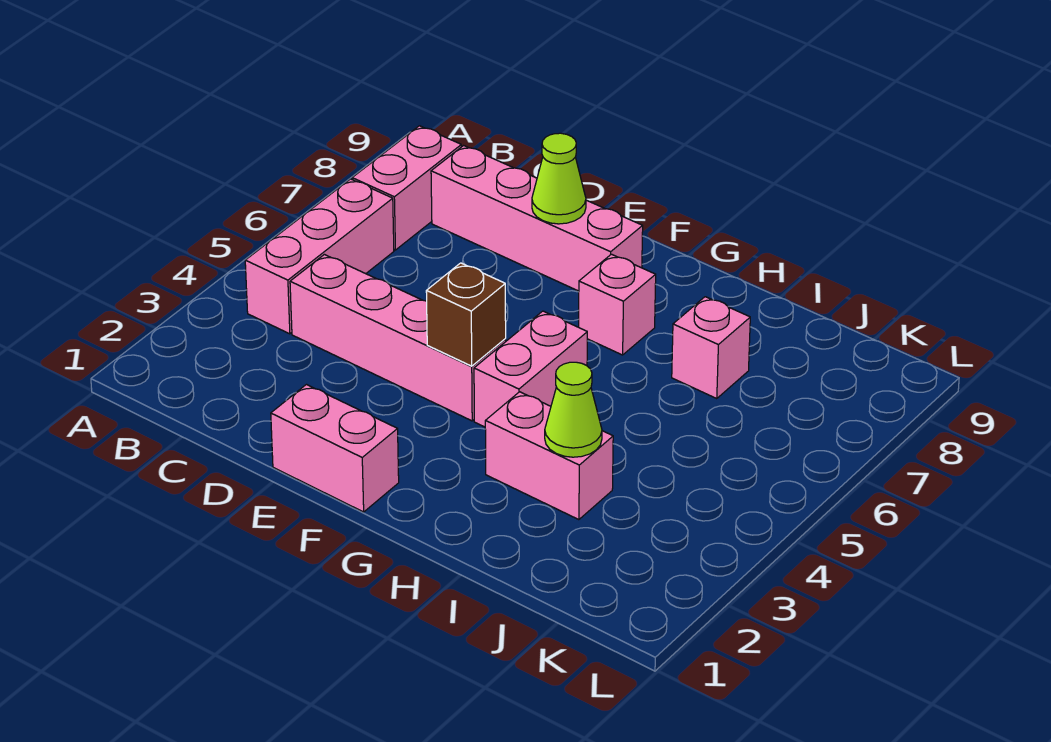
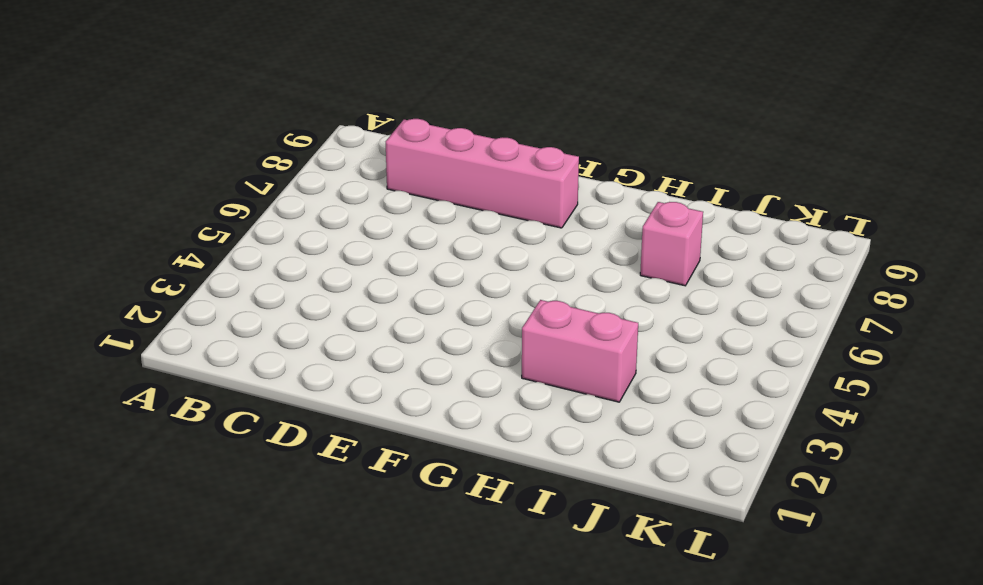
none -> pink 1x3 brick [245,179,394,334]
none -> pink 1x2 brick [352,126,461,250]
none -> pink 1x4 brick [290,255,506,421]

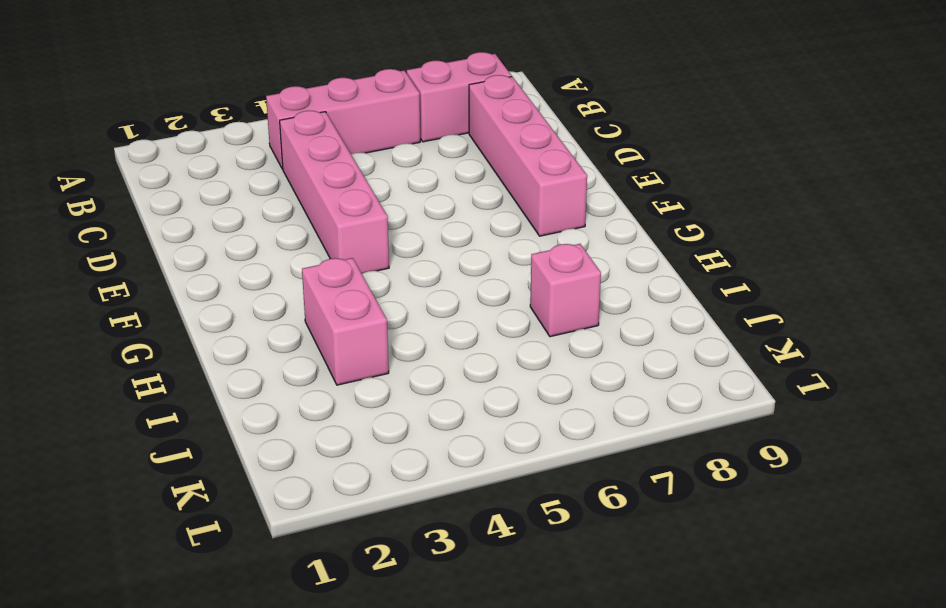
none -> pink 1x2 brick [271,385,399,512]
none -> pink 1x2 brick [474,311,587,427]
none -> pink 1x1 brick [579,254,656,355]

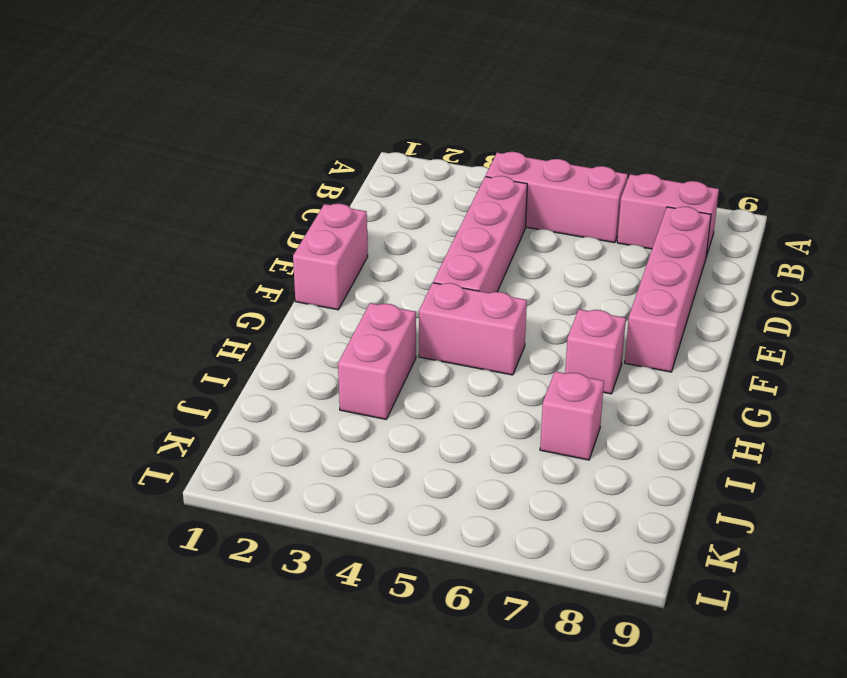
none -> lime 1x1 cone [532,133,586,224]
none -> brown 1x1 brick [426,263,506,366]
none -> lime 1x1 cone [545,362,602,457]

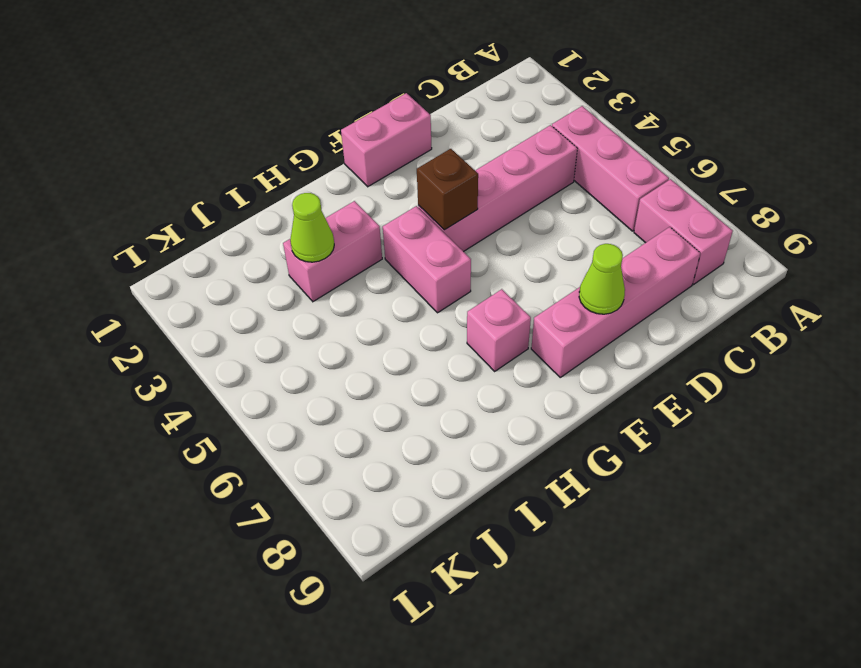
none -> pink 1x1 brick [672,297,750,399]

